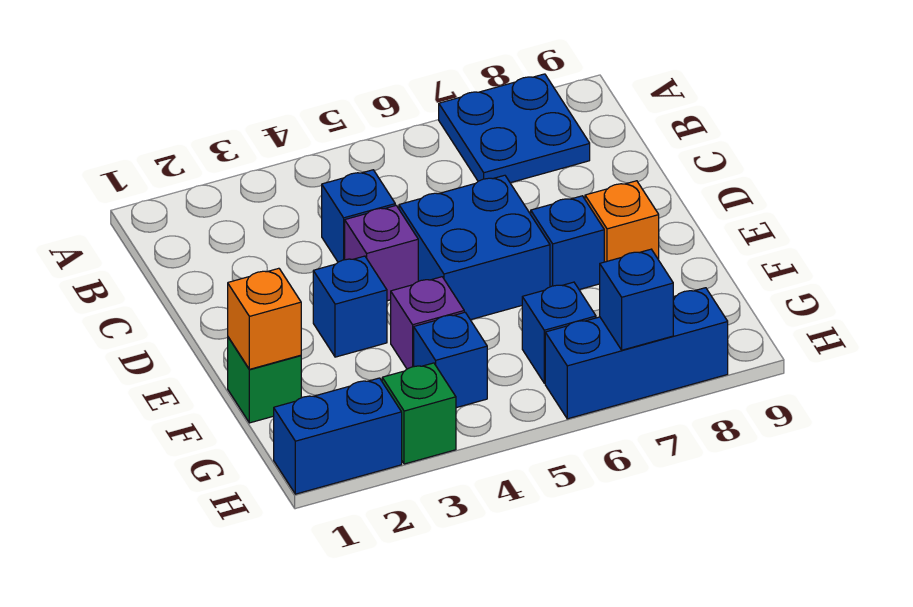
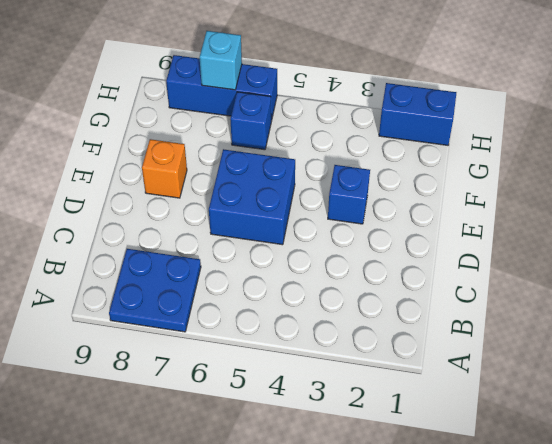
cyan 1x1 brick [200,31,242,90] -> blue 1x1 brick [600,249,673,350]
none -> blue 1x1 brick [322,170,395,262]
none -> purple 1x1 brick [345,205,418,301]
none -> blue 1x1 brick [531,196,604,290]

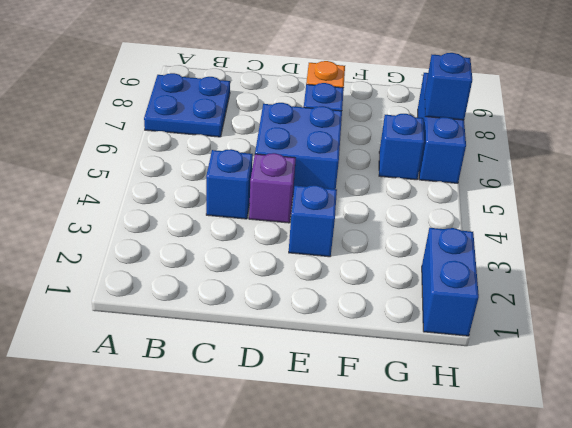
none -> green 1x1 brick [228,337,301,423]
none -> purple 1x1 brick [391,277,464,369]
none -> blue 1x1 brick [414,312,487,408]

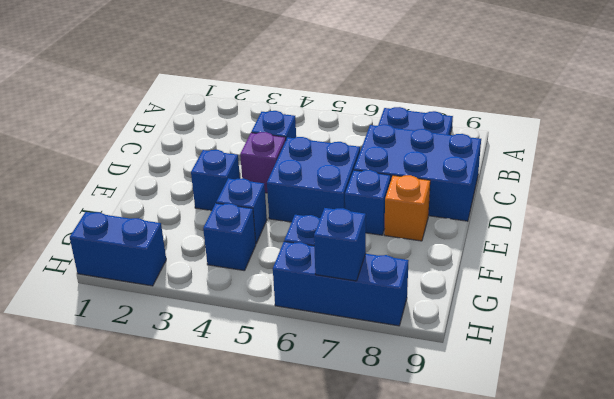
blue 2x3 brick [354,124,481,221] -> none
blue 1x1 brick [216,178,267,243] -> purple 1x1 brick [391,277,464,369]
none -> green 1x1 brick [228,337,301,423]
none -> green 1x1 brick [382,363,456,464]
none -> orange 1x1 brick [228,268,301,369]

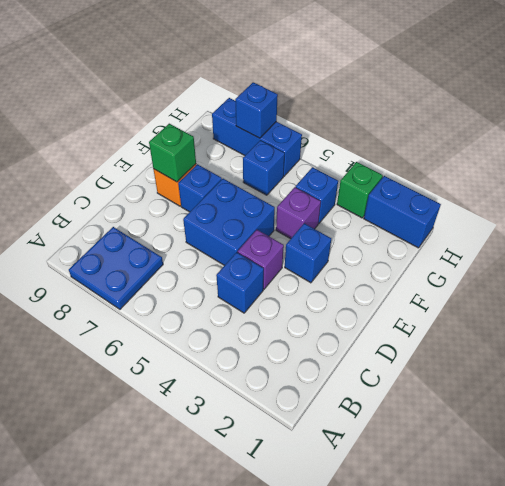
green 1x1 brick [149,124,196,182] -> green 1x1 brick moved to [228,337,301,423]
none -> orange 1x1 brick [228,268,301,369]

